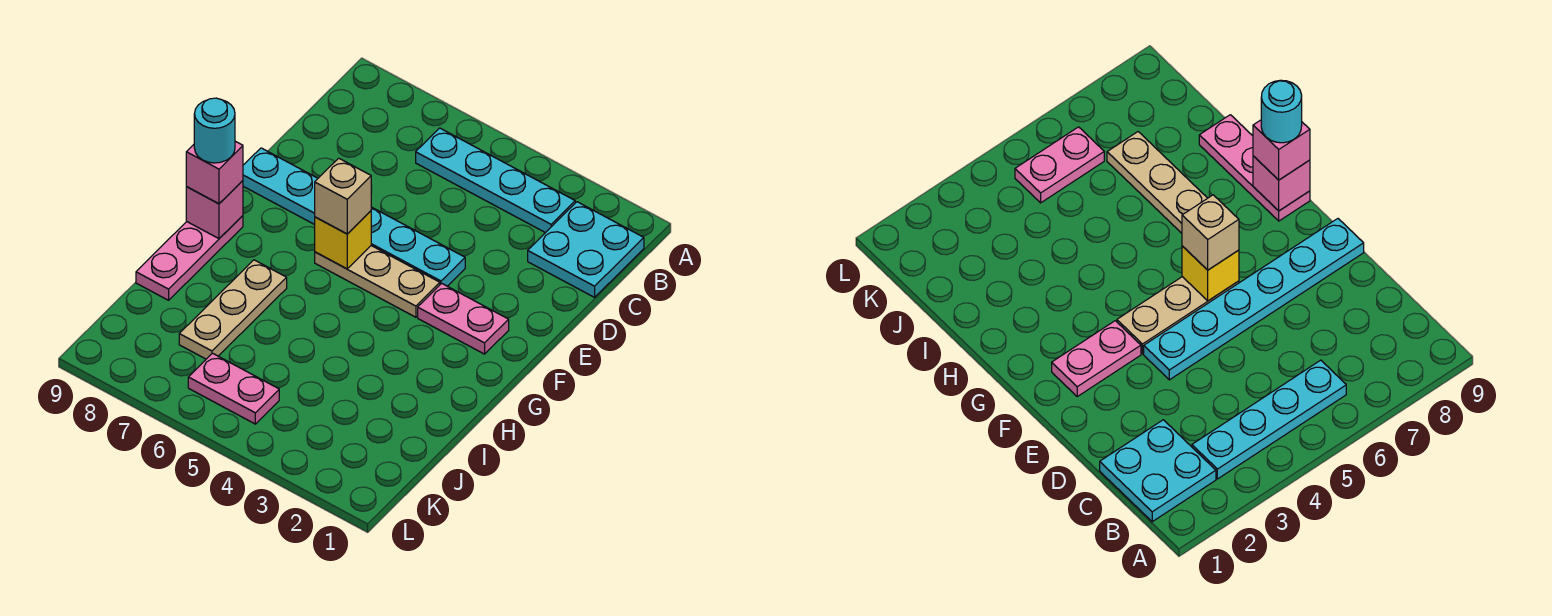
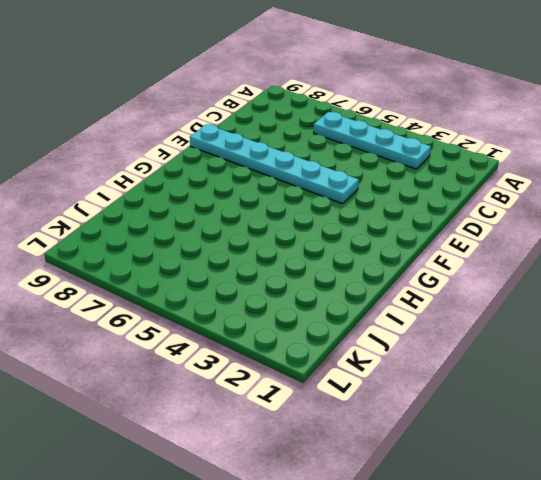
none -> cyan 2x2 plate [528,202,644,297]
none -> pink 1x2 plate [418,283,509,354]
none -> tan 1x3 plate [315,246,440,317]

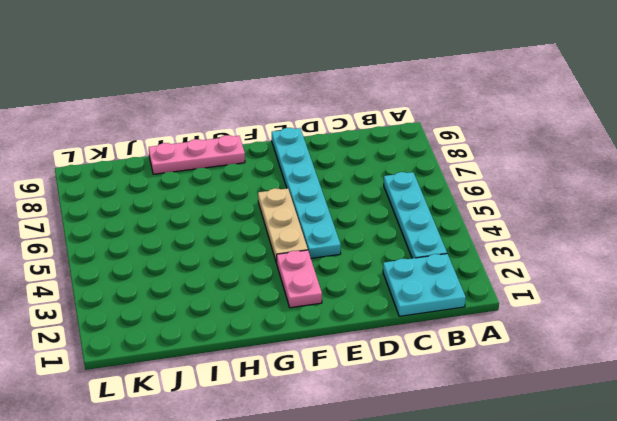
none -> tan 1x3 plate [179,260,287,359]
none -> pink 1x2 plate [188,353,279,424]
none -> yellow 1x1 brick [315,211,371,269]

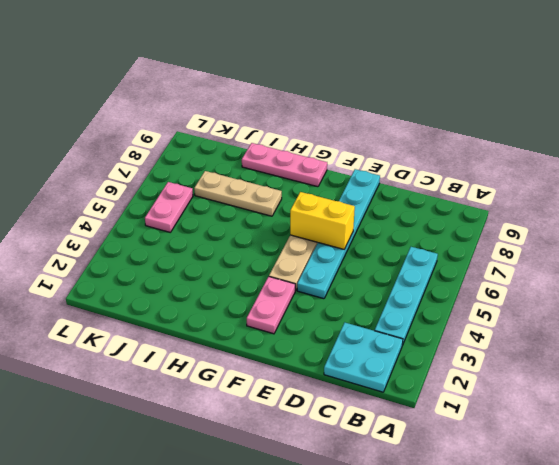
yellow 1x2 brick [290,192,355,249] -> yellow 1x1 brick [315,211,371,269]
none -> pink 1x1 brick [186,181,243,239]
none -> tan 1x1 brick [315,158,371,234]
none -> pink 1x1 brick [186,141,243,204]

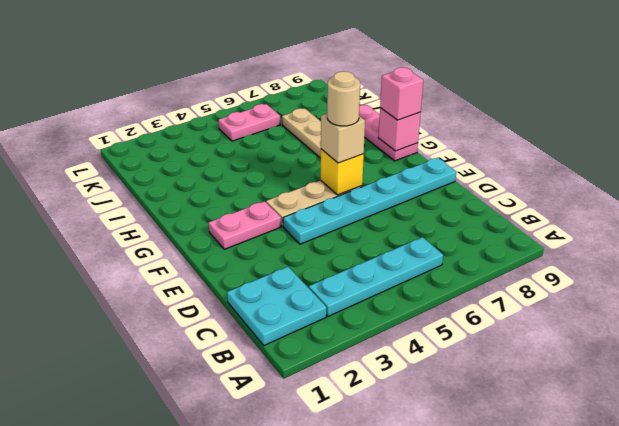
tan 1x1 round brick [327,71,360,126] -> none
none -> cyan 1x1 round brick [194,98,235,163]

